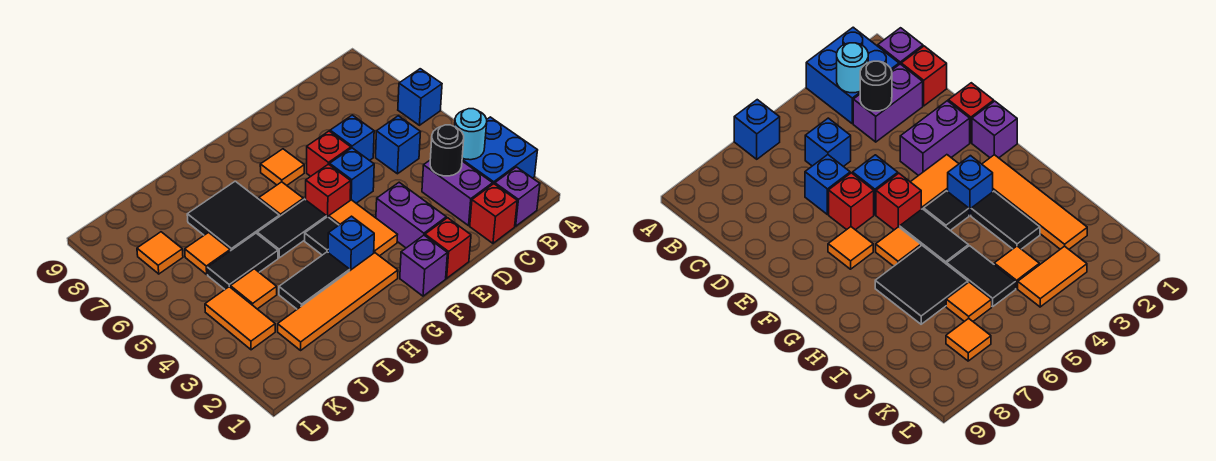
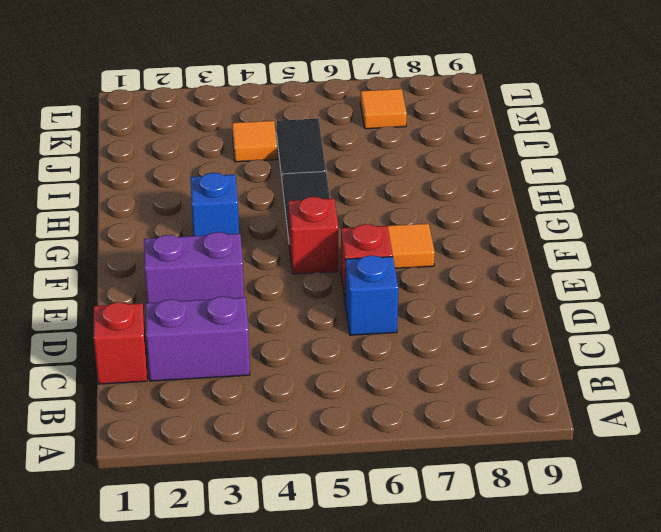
none -> blue 2x2 brick [462,117,538,184]
none -> blue 1x1 brick [398,69,442,125]
none -> purple 1x1 brick [495,167,540,226]

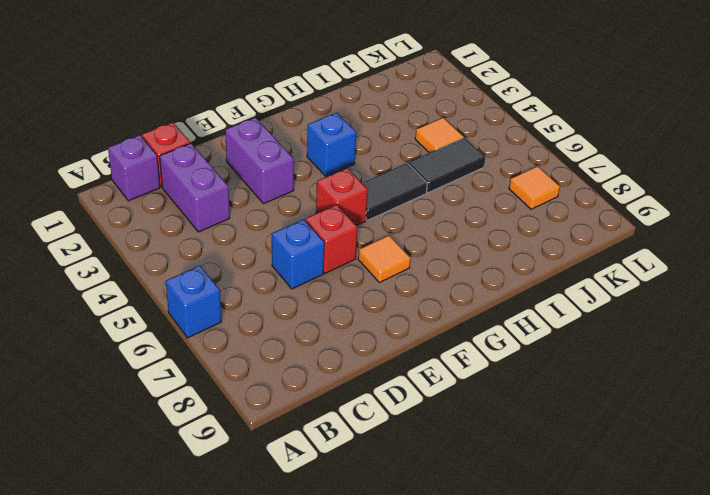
none -> blue 2x2 brick [462,117,538,184]
none -> blue 1x1 brick [376,116,420,174]
none -> red 1x1 brick [425,218,471,278]

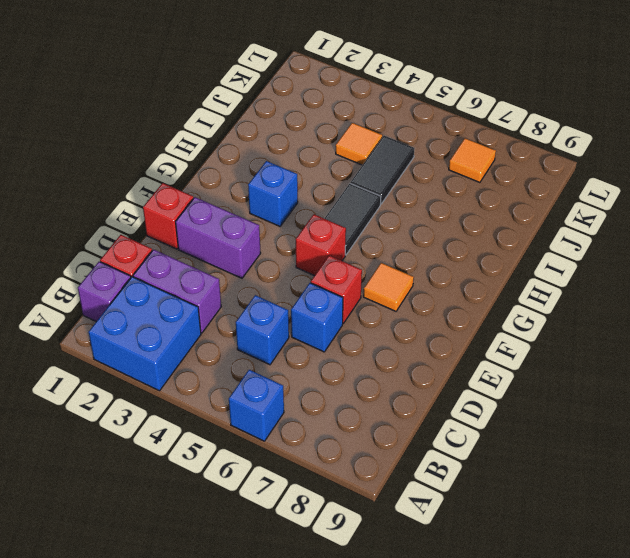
none -> blue 1x1 brick [330,148,374,203]
none -> purple 1x1 brick [400,235,447,296]
none -> orange 1x2 tile [329,200,397,256]

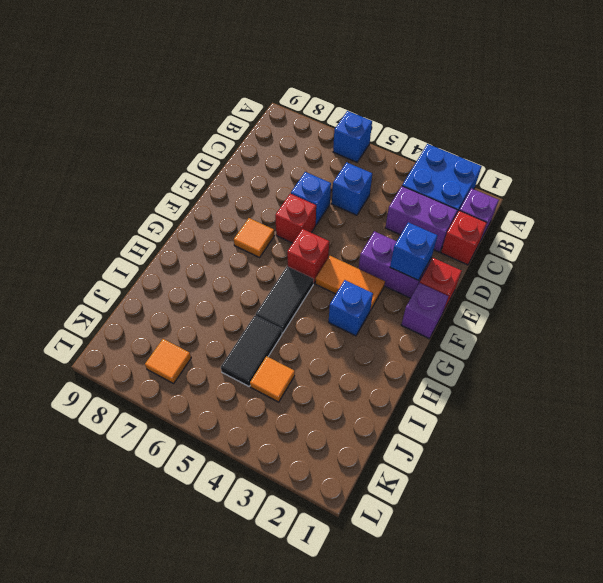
blue 1x1 brick [390,222,438,280] -> blue 1x1 brick moved to [330,148,374,203]
none -> orange 1x4 tile [278,253,398,350]
none -> black 1x1 tile [305,217,339,255]
none -> orange 1x1 tile [259,182,303,217]

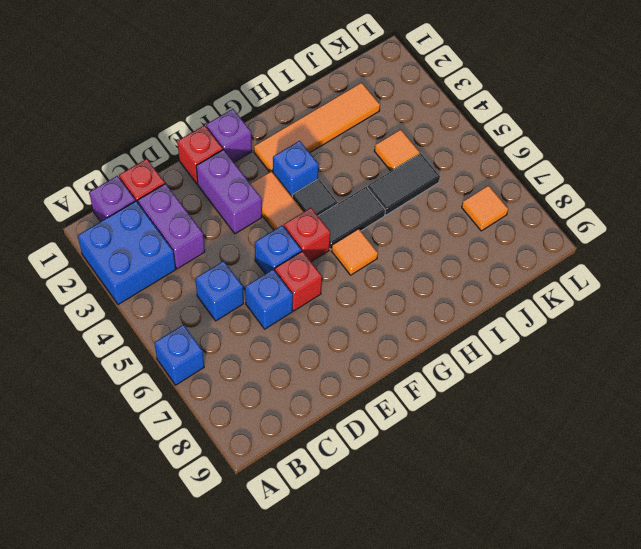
none -> orange 1x1 tile [260,149,304,185]
none -> black 1x2 tile [279,252,350,309]
none -> black 2x2 tile [187,181,279,251]

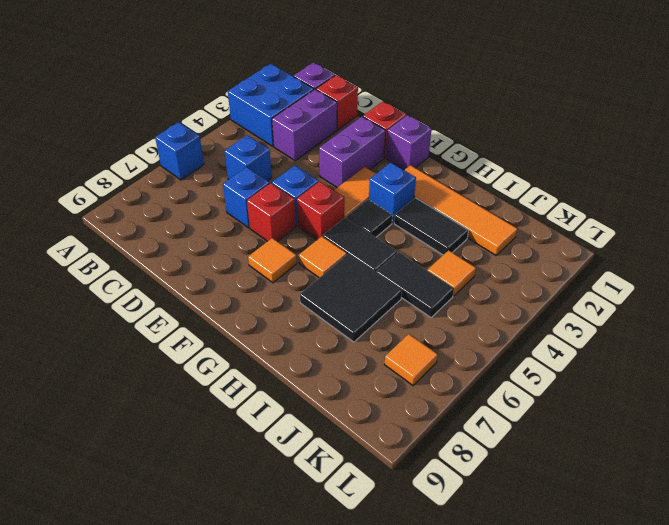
none -> orange 1x1 tile [185,233,230,275]
none -> orange 1x2 tile [205,287,275,350]
none -> cyan 1x1 round brick [455,109,487,160]

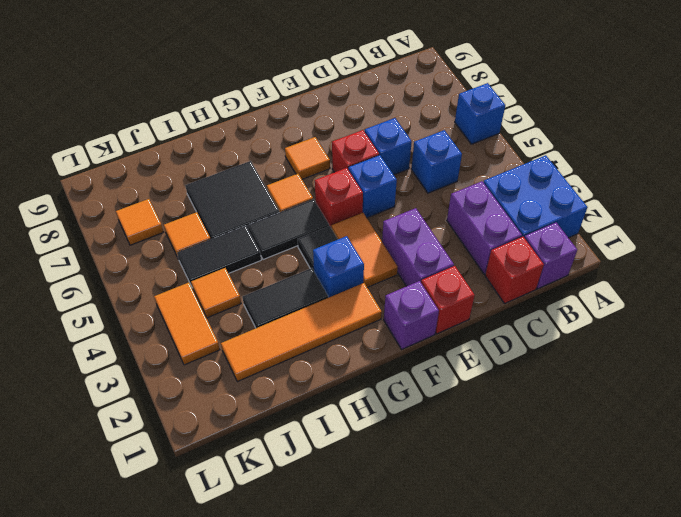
none -> cyan 1x1 round brick [455,109,487,160]
none -> black 1x1 round brick [430,125,464,176]

